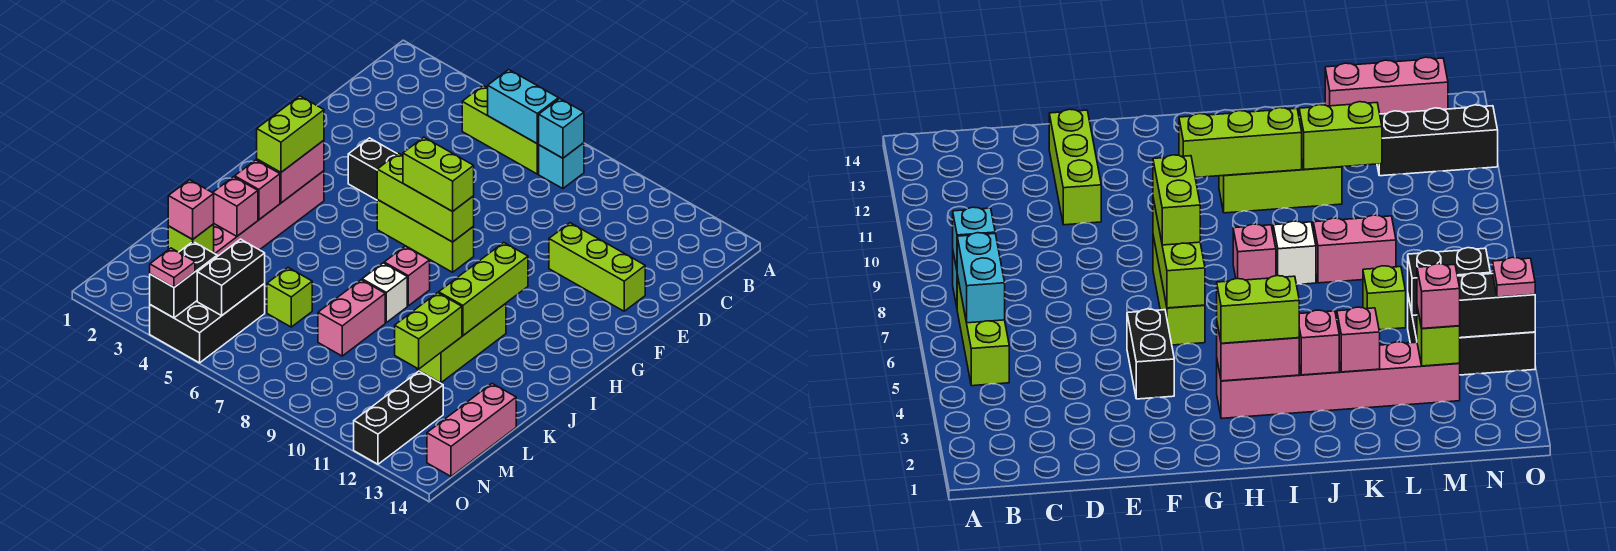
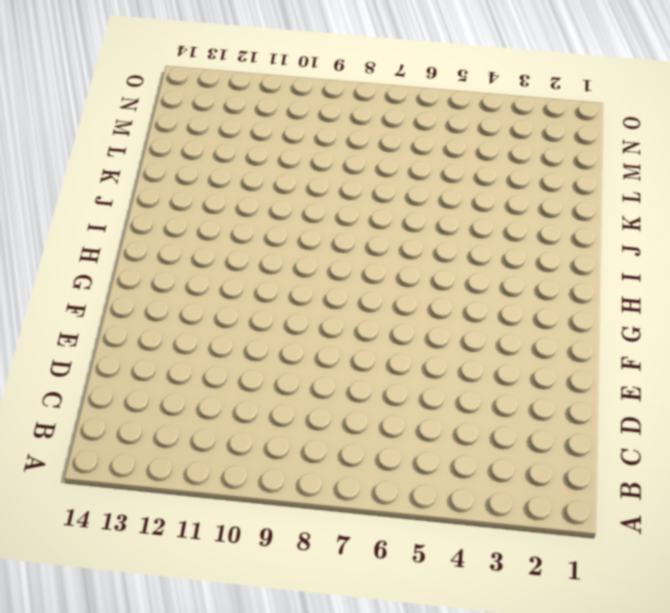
none -> lime 1x3 brick [462,86,539,174]
none -> cyan 1x1 brick [539,143,584,189]
none -> lime 1x3 brick [549,223,645,311]

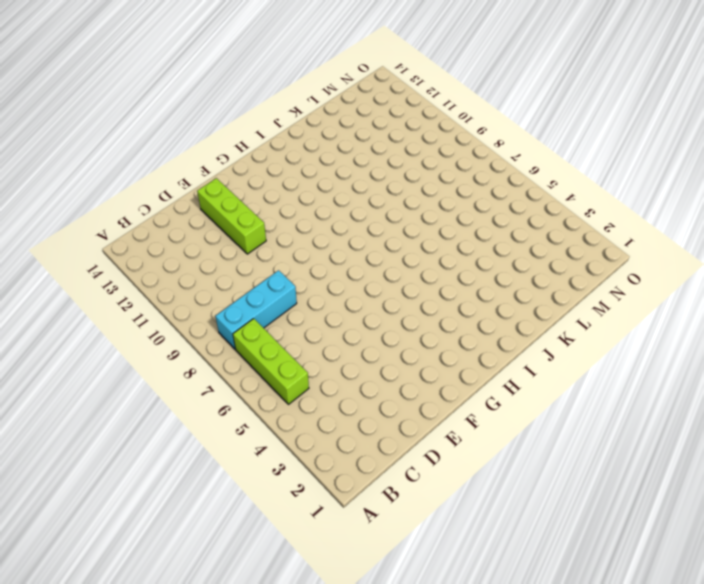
cyan 1x3 brick [215,270,297,349] -> cyan 1x1 brick [539,143,584,189]
none -> black 1x2 brick [348,138,397,200]
none -> lime 1x3 brick [377,200,474,272]
none -> pink 1x6 brick [214,171,324,256]

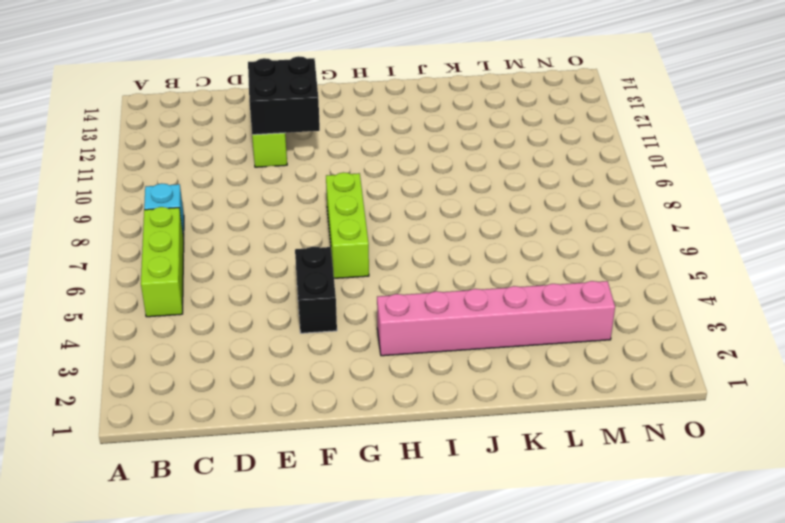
black 2x2 brick [248,56,320,135] -> none
none -> pink 1x1 brick [384,246,430,306]
none -> lime 1x3 brick [417,304,506,383]
none -> white 1x1 brick [362,263,407,322]

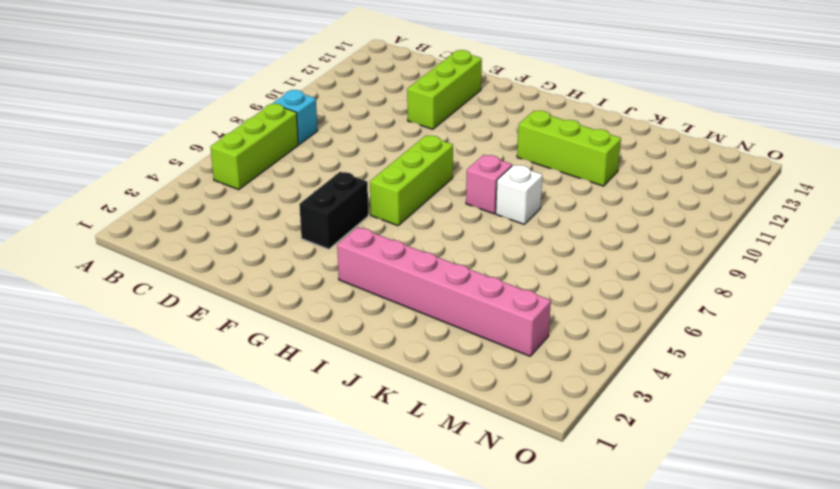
none -> pink 1x2 brick [318,280,385,356]
none -> lime 1x1 brick [267,268,312,327]
none -> pink 1x3 brick [427,384,516,476]

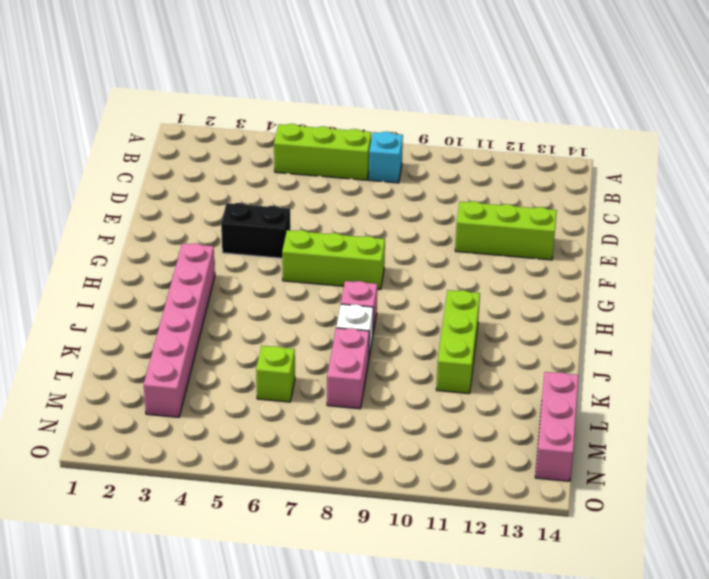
none -> black 2x3 brick [150,284,265,363]
none -> black 1x3 brick [354,371,443,464]
none -> cyan 1x2 brick [488,70,558,144]

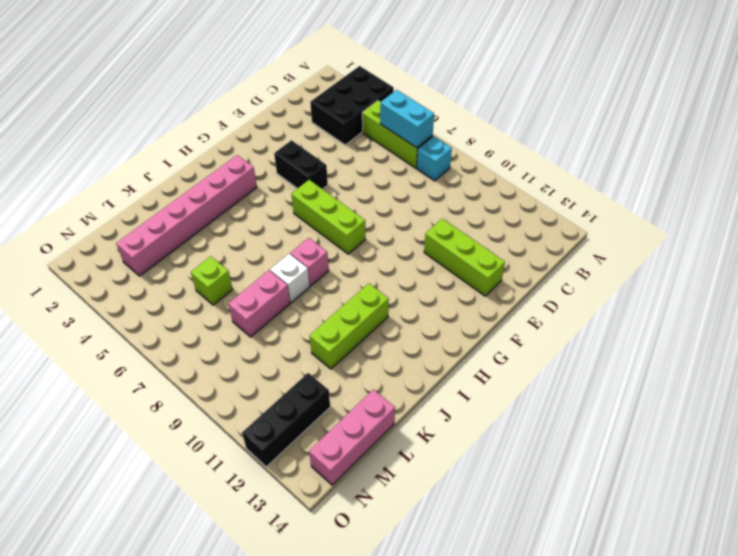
black 2x3 brick [310,66,394,145] -> black 2x3 brick moved to [150,284,265,363]
none -> cyan 1x1 brick [539,99,584,158]
none -> lime 1x3 brick [377,153,474,242]
none -> pink 1x2 brick [257,140,324,203]

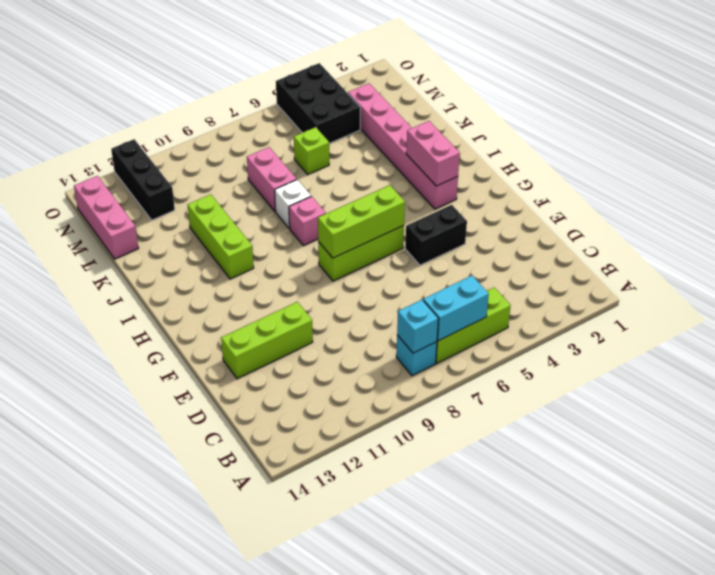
none -> lime 1x3 brick [439,243,528,336]
none -> pink 1x1 brick [235,160,280,220]
none -> pink 1x1 brick [213,177,258,236]

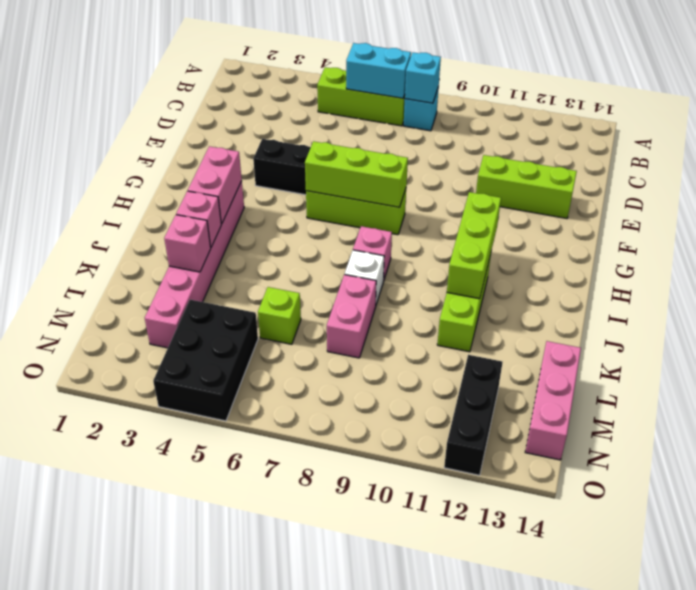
none -> lime 1x2 brick [395,293,462,369]
none -> lime 1x1 brick [168,224,214,253]
none -> black 1x2 brick [197,239,265,316]

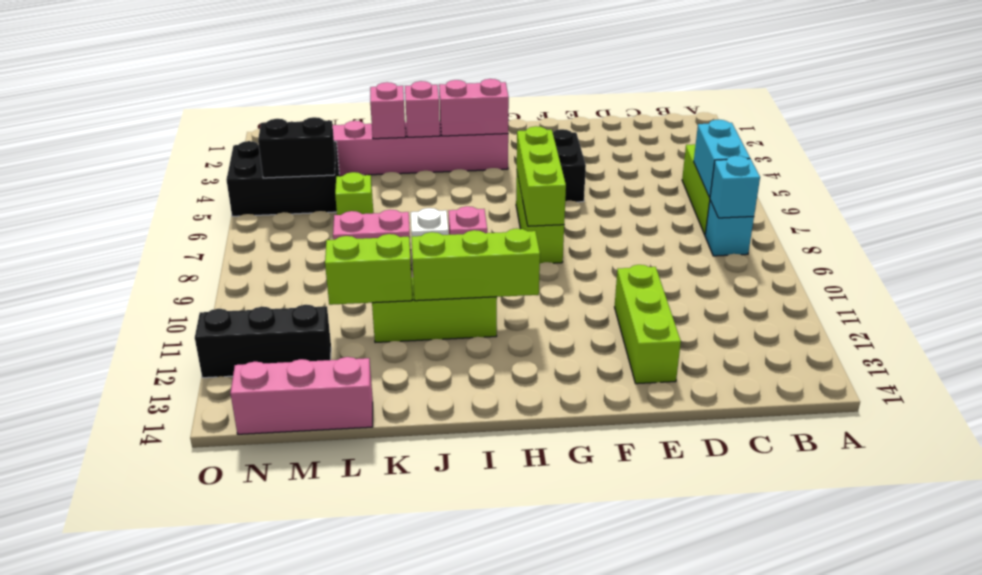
none -> lime 1x1 brick [168,224,214,253]
none -> black 1x2 brick [150,242,217,318]
none -> lime 1x2 brick [403,137,474,211]

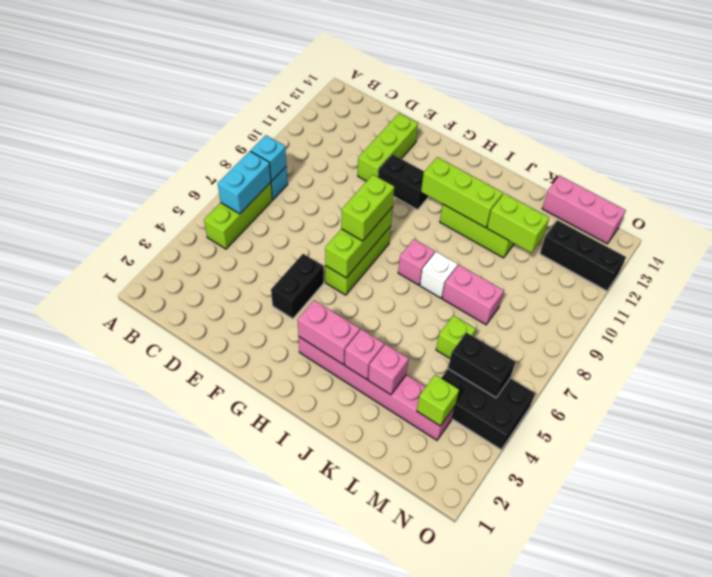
black 1x2 brick [378,154,429,210] -> black 1x2 brick moved to [150,242,217,318]
none -> lime 1x2 brick [257,96,324,172]
none -> pink 1x1 brick [168,180,214,239]
none -> pink 1x1 plate [150,248,195,287]

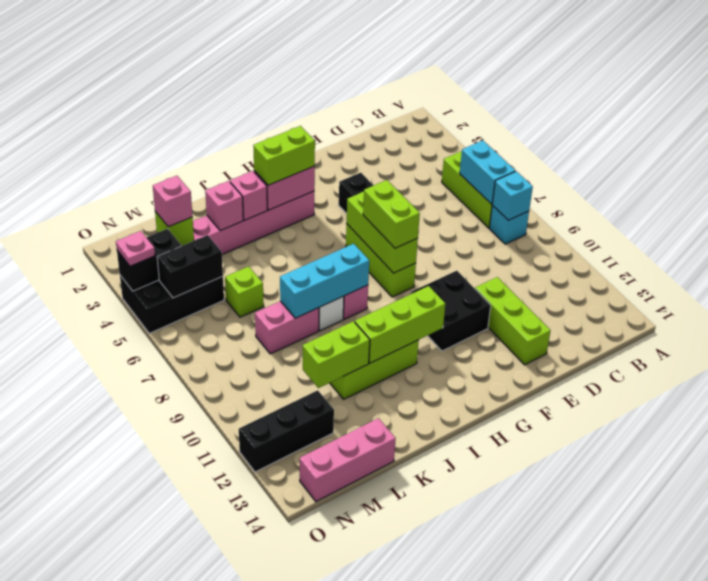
black 2x2 brick [411,271,491,351] -> none
cyan 1x3 brick [280,244,369,318] -> none

